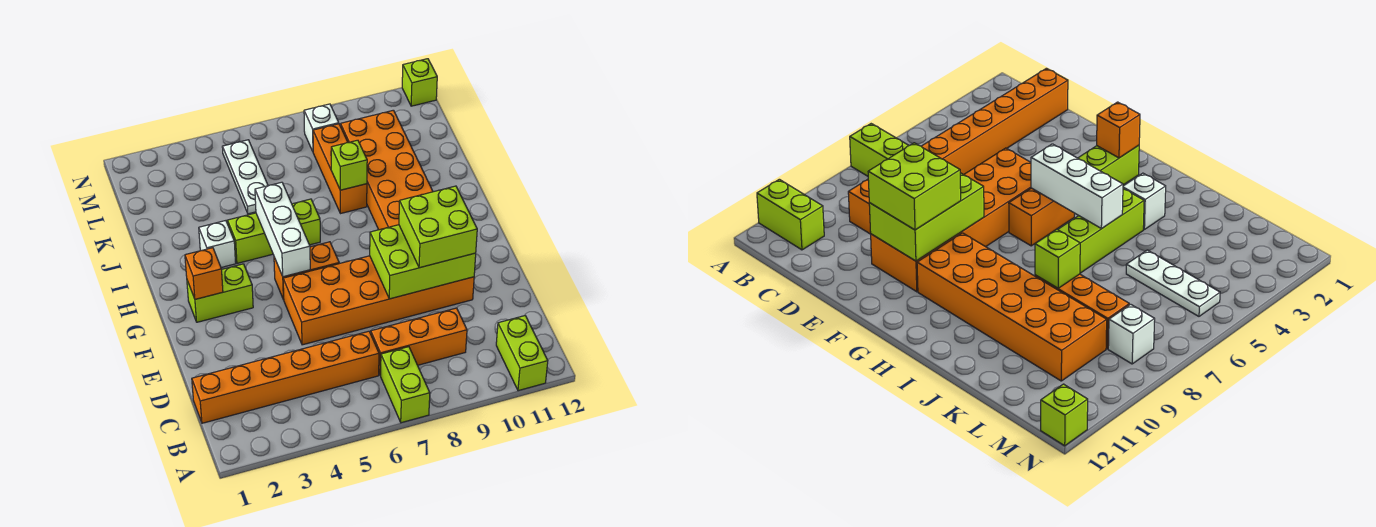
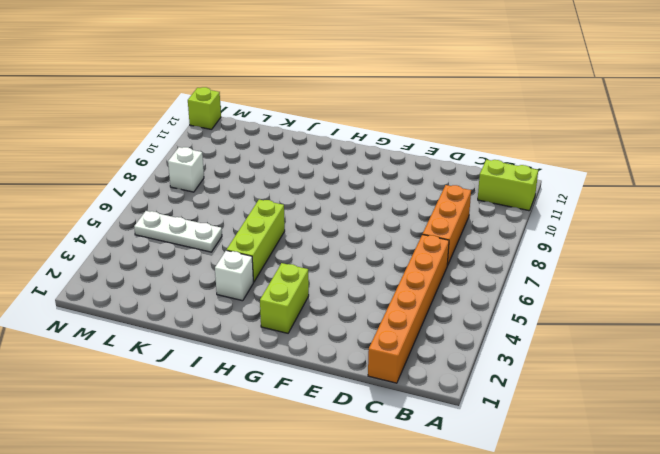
none -> lime 1x2 brick [381,347,430,423]
none -> orange 2x6 brick [283,256,474,345]
none -> orange 1x2 brick [274,242,339,300]

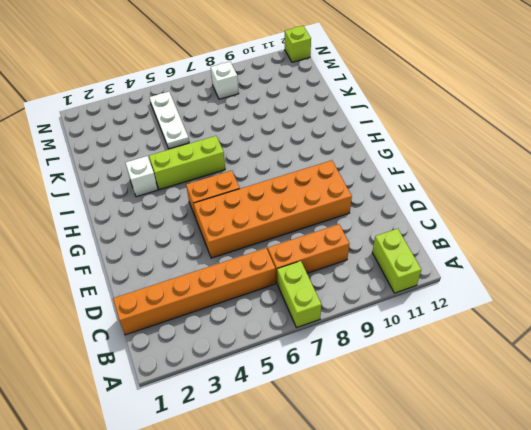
none -> lime 1x2 brick [187,264,253,322]
none -> orange 2x6 brick [341,110,433,230]
none -> orange 1x3 brick [313,124,367,214]

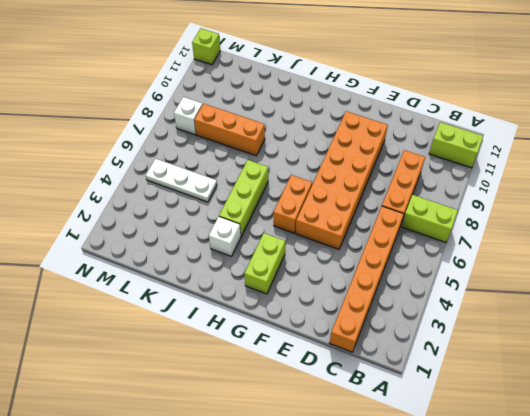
none -> orange 2x6 brick [341,110,433,230]
none -> lime 2x3 brick [370,225,476,299]
none -> orange 1x1 brick [185,248,223,299]

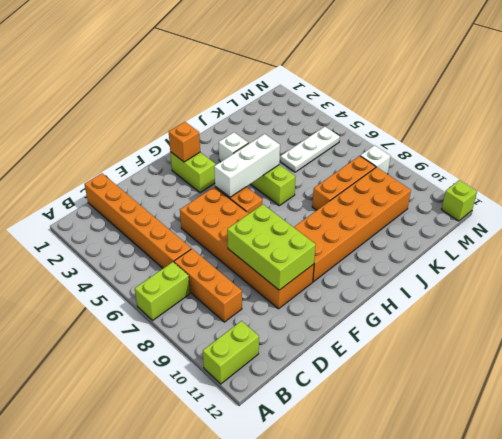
none -> lime 1x1 brick [331,140,367,190]
none -> lime 2x2 brick [399,186,477,268]

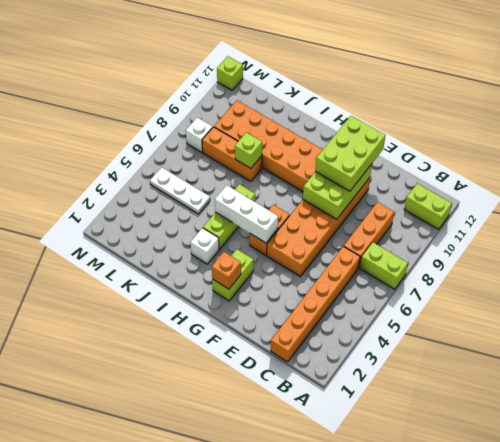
lime 2x3 brick [316,116,386,191] -> lime 2x2 brick [399,186,477,268]

